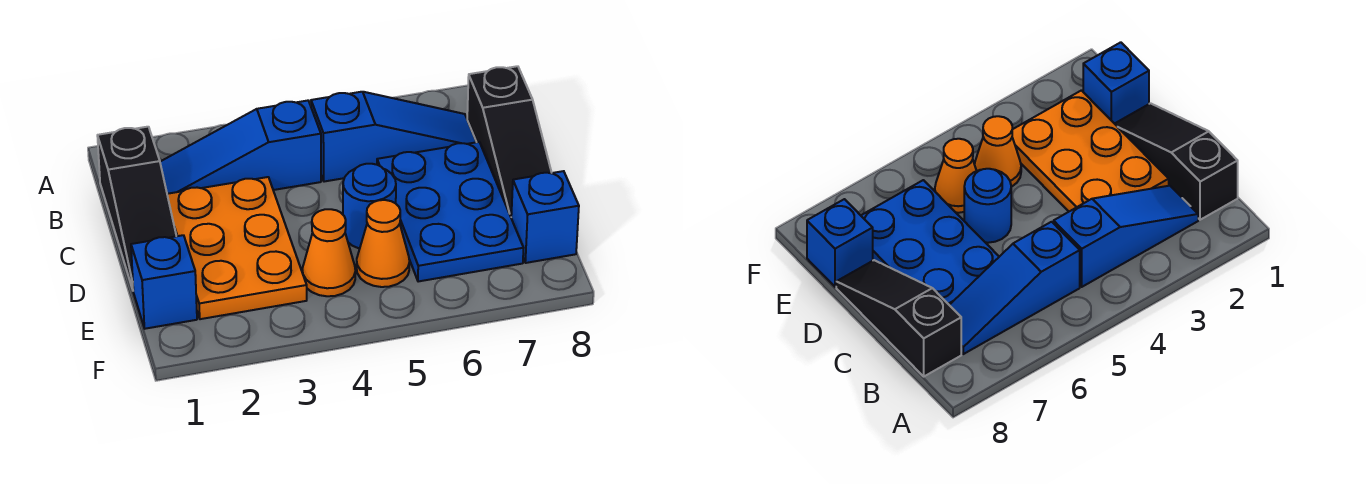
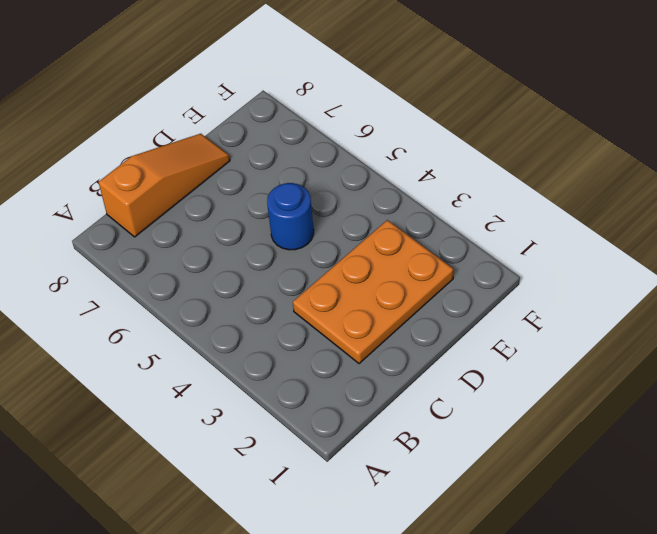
orange 1x3 slope [99,134,230,237] -> black 1x3 slope [467,66,552,216]
none -> black 1x3 slope [97,127,176,290]
none -> blue 1x3 slope [160,101,321,194]

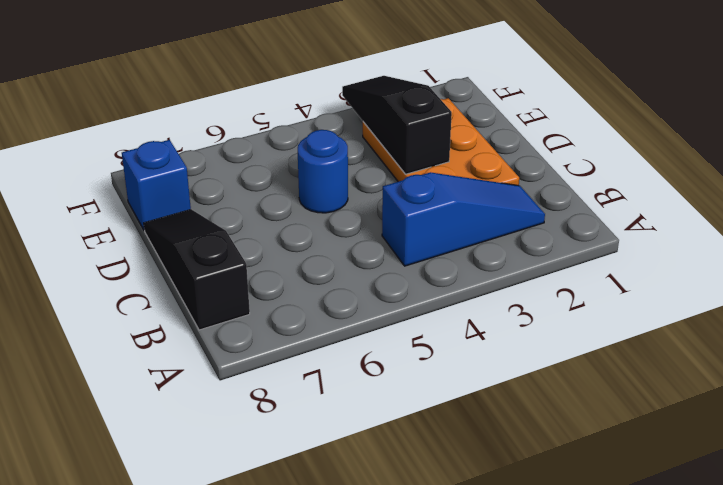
black 1x3 slope [342,76,452,174] -> black 1x3 slope moved to [97,127,176,290]
none -> blue 1x3 slope [311,92,476,182]
none -> blue 2x3 plate [377,142,523,282]

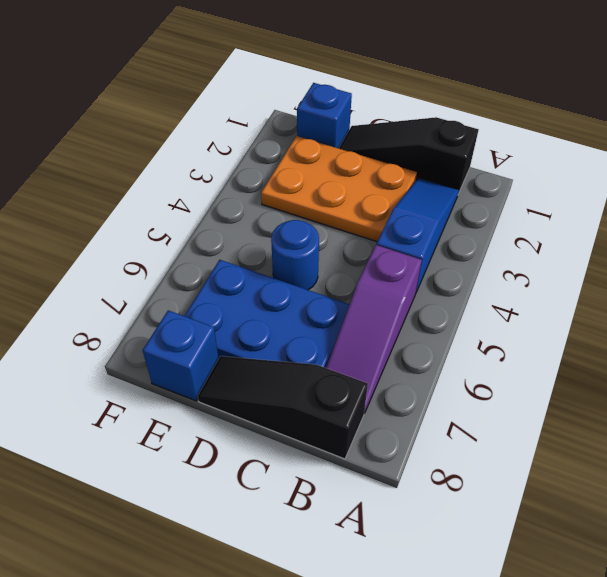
purple 1x3 slope [326,245,422,413] -> blue 1x3 slope [311,92,476,182]
none -> orange 1x1 cone [302,209,355,296]
none -> orange 1x1 cone [357,200,410,287]

